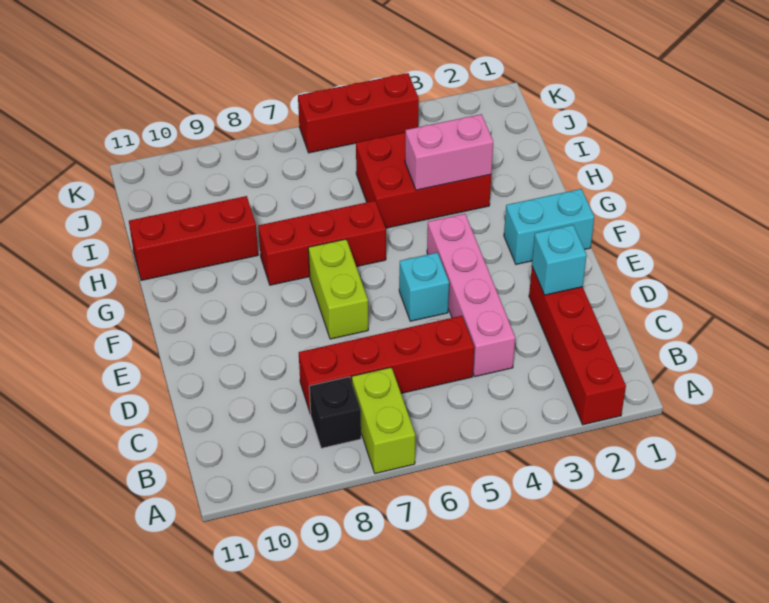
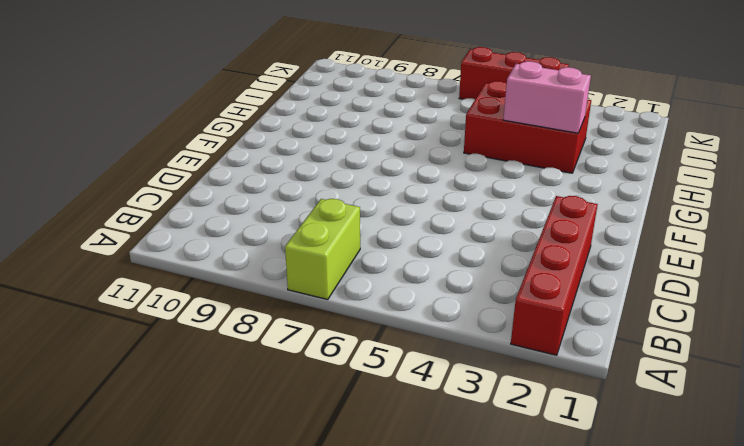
none -> black 1x1 brick [309,377,361,448]
none -> pink 1x4 brick [427,214,515,376]
none -> red 1x4 brick [299,316,474,414]

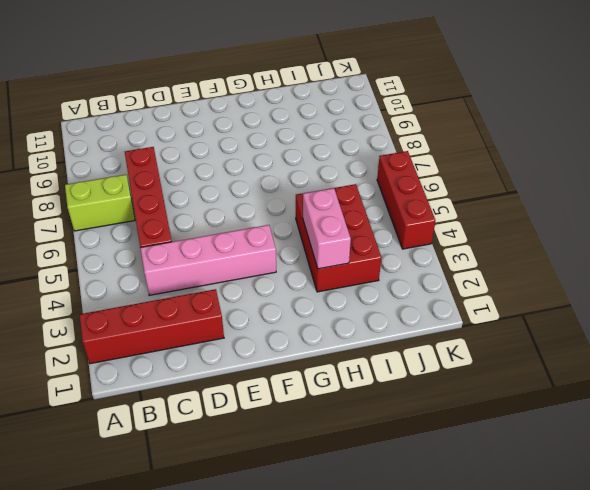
none -> black 1x1 brick [309,377,361,448]
none -> cyan 1x1 brick [399,253,449,321]
none -> lime 1x2 brick [308,239,368,339]

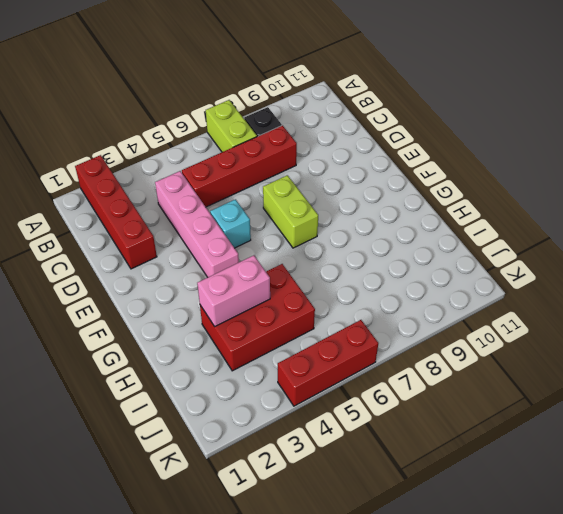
none -> cyan 1x2 brick [504,189,594,264]
none -> red 1x3 brick [258,201,386,285]
none -> red 1x3 brick [129,196,258,280]

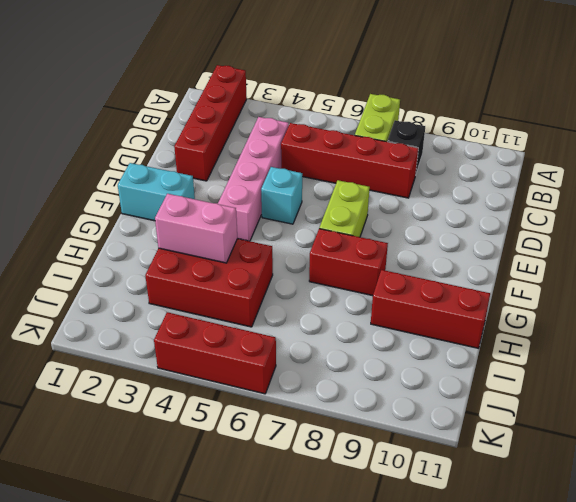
red 1x2 brick [309,229,388,296] -> red 1x3 brick [258,201,386,285]
none -> cyan 1x1 brick [532,225,587,295]

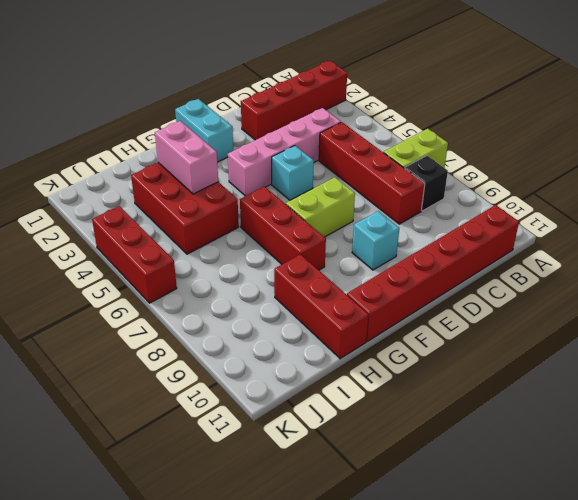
red 1x6 brick [347,205,519,341] -> none
cyan 1x1 brick [352,211,399,270] -> cyan 1x1 brick moved to [532,225,587,295]

